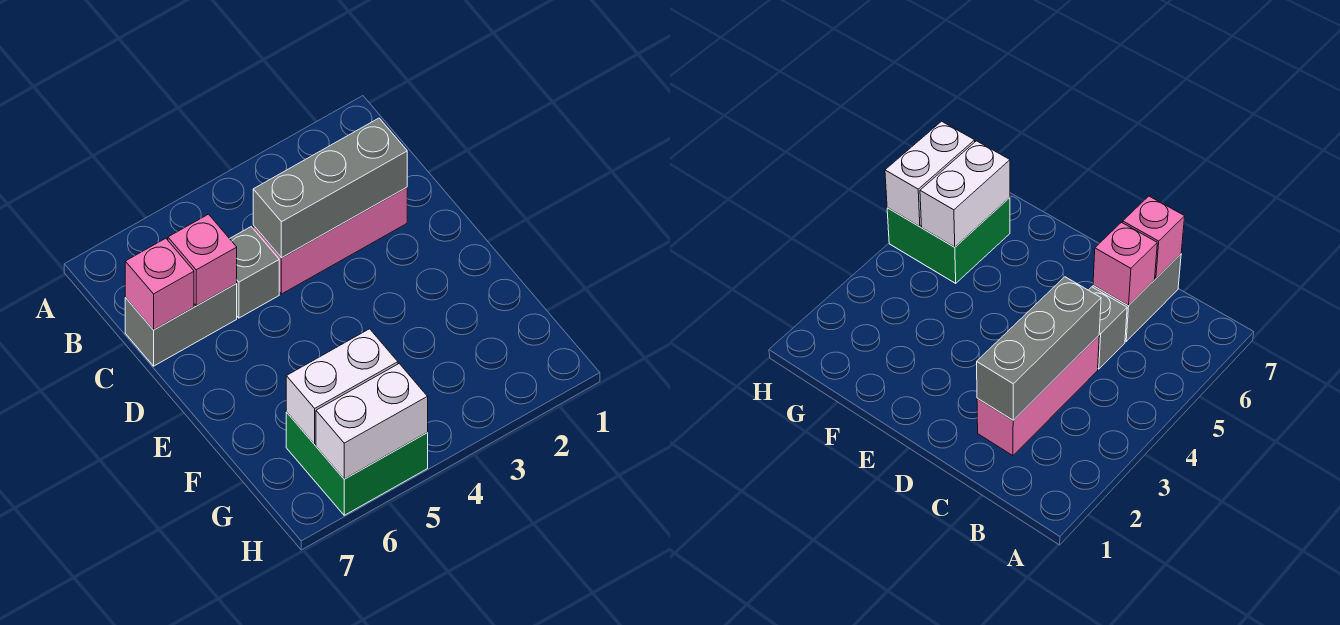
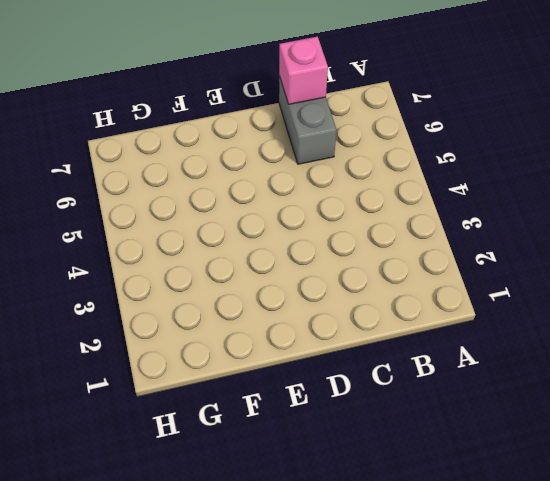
none -> pink 1x3 brick [253,188,407,294]
none -> grey 1x1 brick [230,227,279,318]

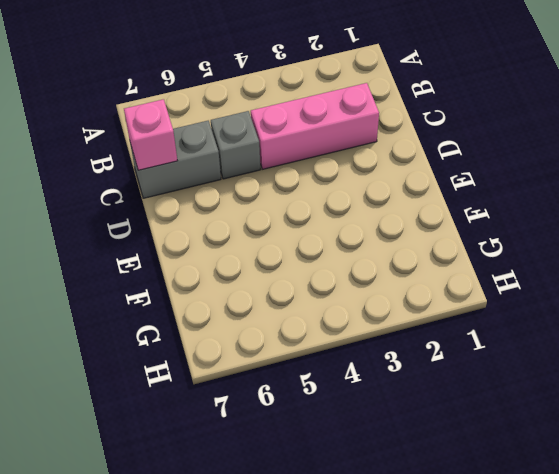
none -> green 2x2 brick [286,412,428,515]
none -> grey 1x3 brick [253,118,407,258]

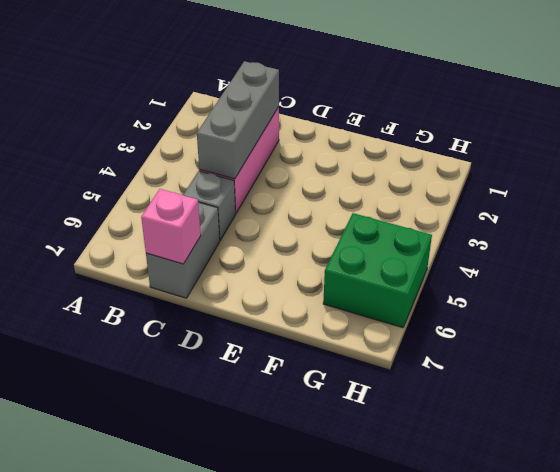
none -> pink 1x1 brick [168,214,237,306]
none -> white 1x2 brick [286,329,398,444]

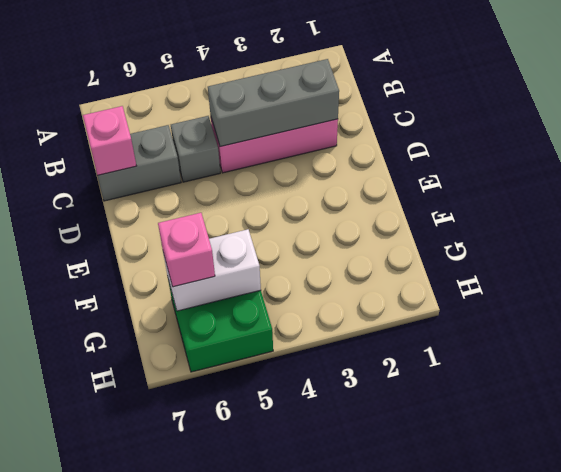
pink 1x1 brick [158,213,215,287] -> pink 1x1 brick moved to [168,214,237,306]
none -> white 1x2 brick [316,364,428,479]

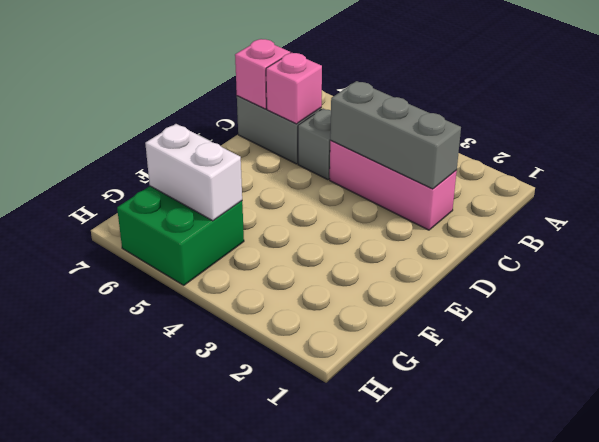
none -> white 1x2 brick [316,364,428,479]

